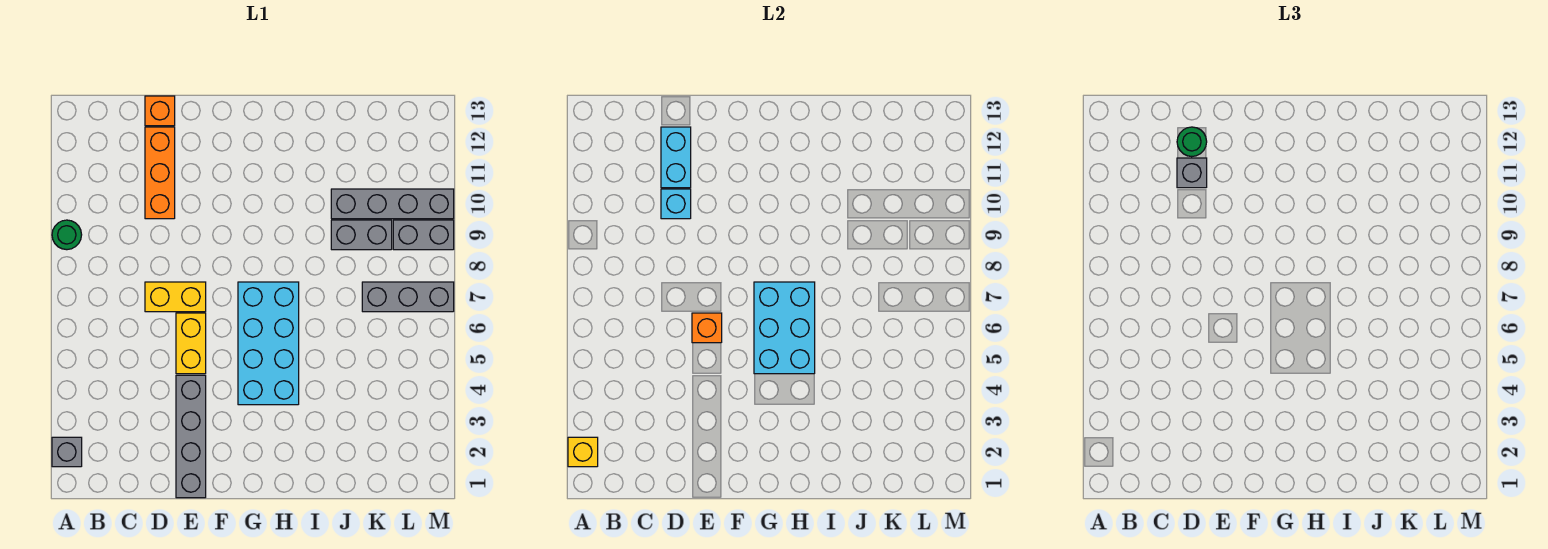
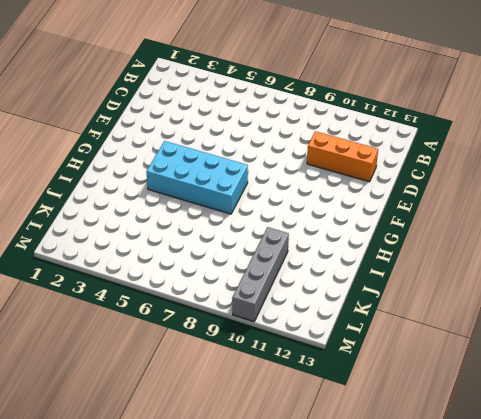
none -> grey 1x1 brick [52,437,82,467]
none -> green 1x1 round brick [52,220,82,250]
none -> yellow 1x2 brick [145,282,206,312]

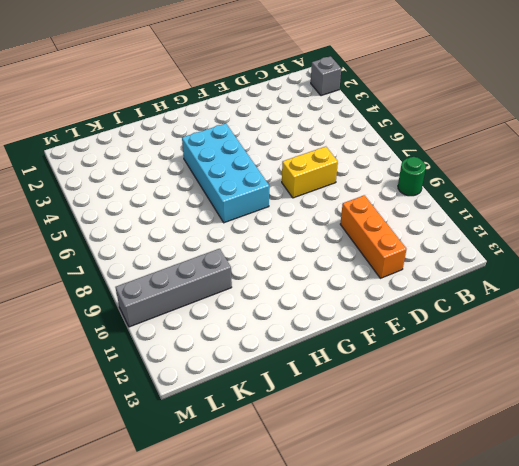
none -> orange 1x1 brick [145,96,175,126]
none -> grey 1x4 brick [176,375,206,498]
none -> yellow 1x2 brick [176,313,206,374]

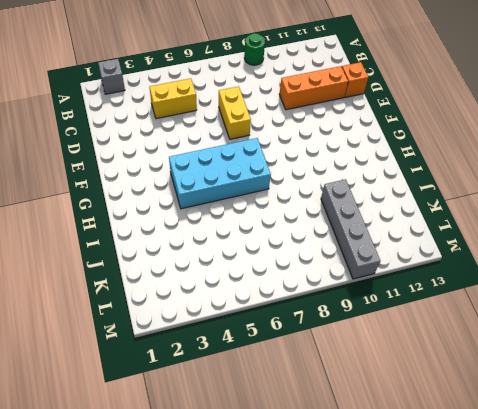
yellow 1x2 brick [150,78,197,119] -> yellow 1x2 brick moved to [176,313,206,374]
none -> grey 1x4 brick [176,375,206,498]
none -> grey 1x2 brick [331,220,392,250]
none -> grey 1x3 brick [362,282,454,312]

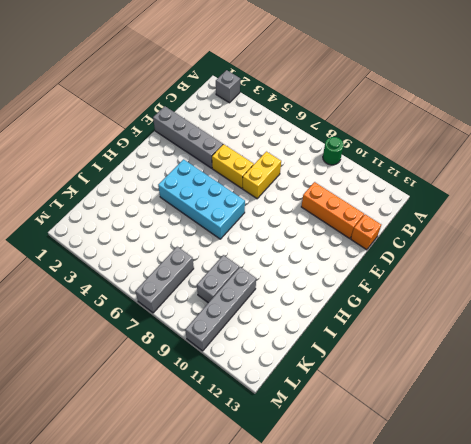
none -> grey 1x2 brick [393,220,454,250]
none -> yellow 1x1 brick [568,437,598,467]
none -> cyan 1x1 brick [661,189,691,219]

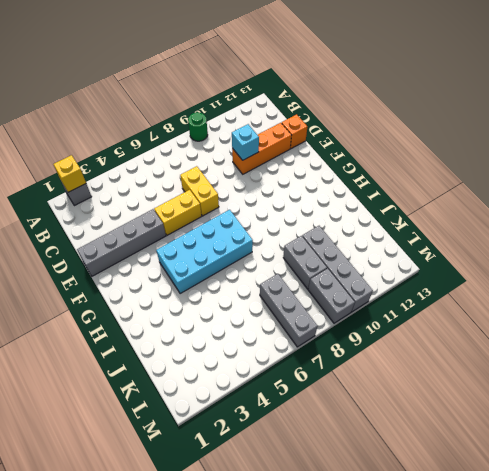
none -> cyan 1x2 brick [661,127,691,188]
none -> orange 1x1 brick [692,313,722,343]
none -> cyan 2x3 brick [754,282,815,374]

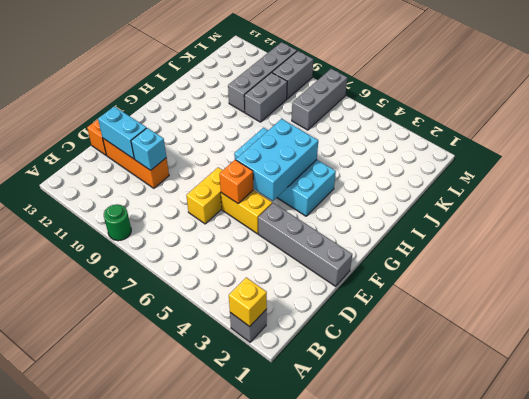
cyan 2x3 brick [236,119,318,201] -> cyan 2x3 brick turned to [754,282,815,374]
none -> grey 1x1 brick [1177,158,1207,188]
none -> green 1x1 round brick [1177,127,1207,157]

